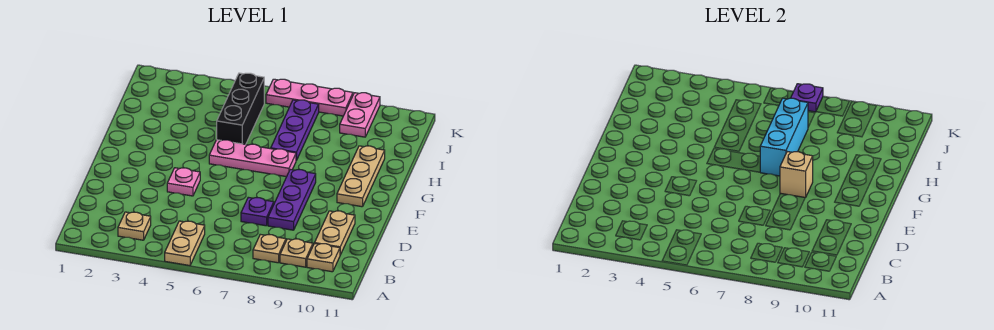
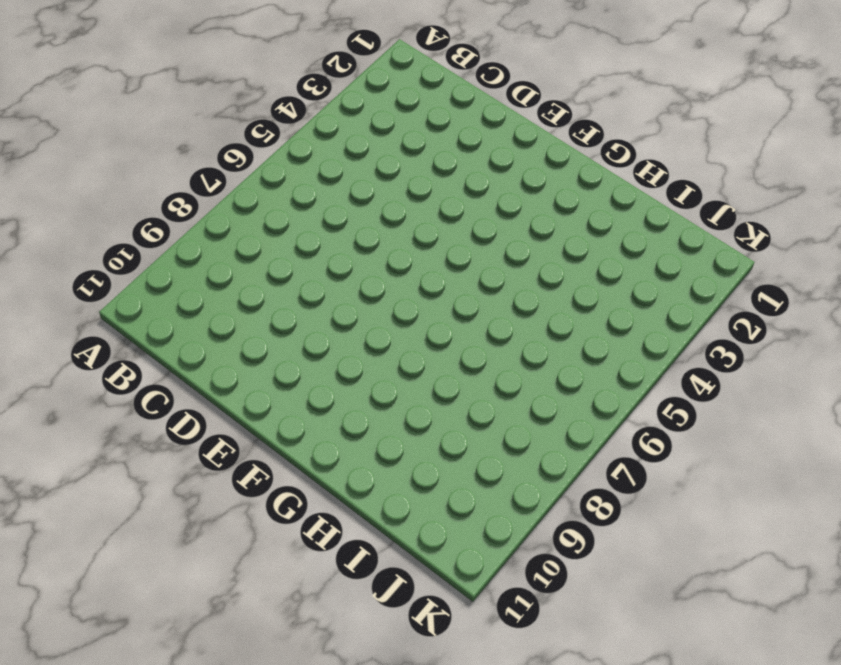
none -> tan 1x2 plate [165,221,205,266]
none -> tan 1x1 plate [118,212,151,240]
none -> tan 1x1 plate [253,234,286,263]

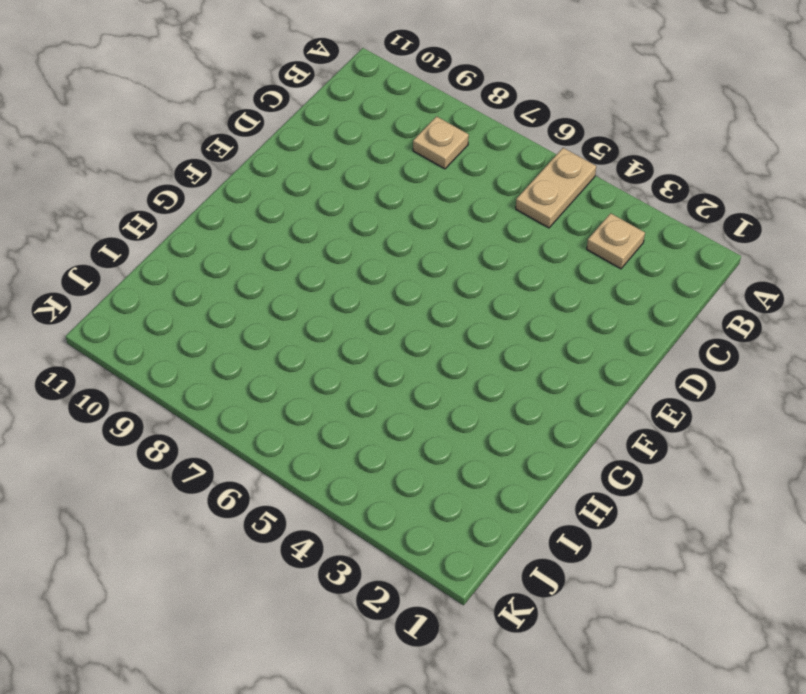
none -> tan 1x1 plate [280,239,313,267]
none -> tan 1x1 plate [307,243,340,272]
none -> tan 1x2 plate [315,211,355,255]

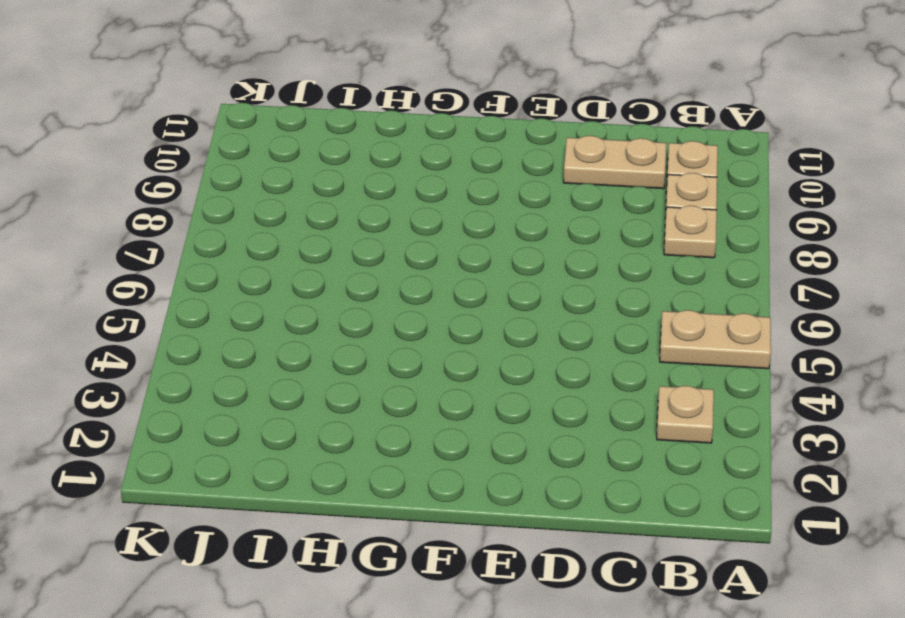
none -> purple 1x1 plate [241,197,274,226]
none -> purple 1x3 plate [268,169,316,230]
none -> pink 1x1 plate [167,168,200,196]

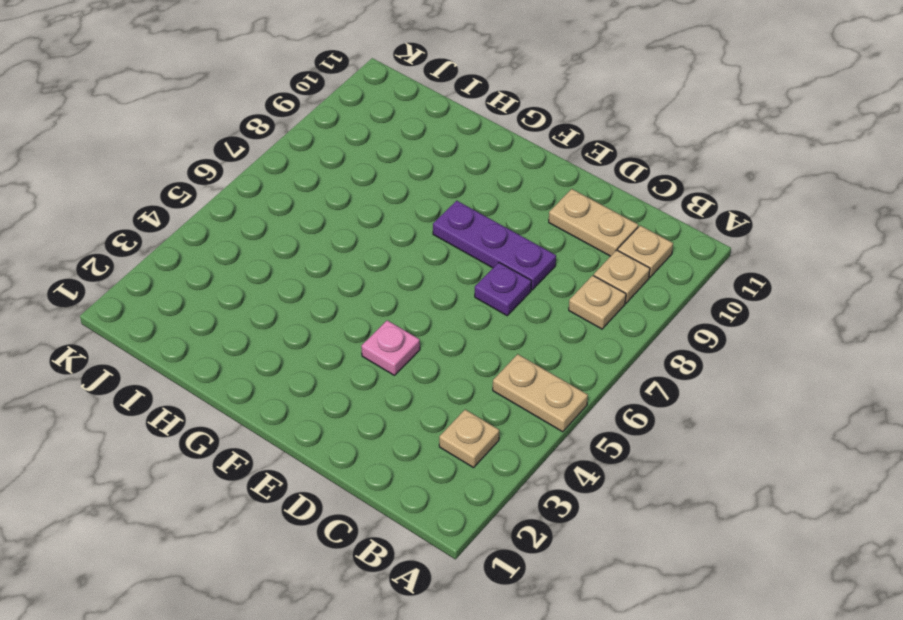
none -> tan 1x3 plate [337,146,385,207]
none -> pink 1x3 plate [209,140,296,177]
none -> black 1x3 brick [217,73,264,145]

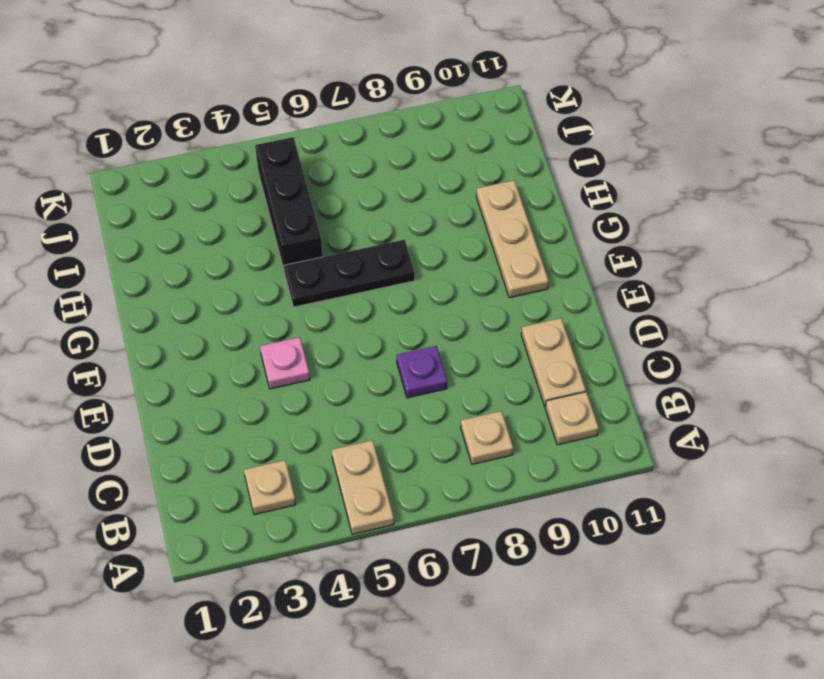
black 1x3 plate [284,240,415,307] -> pink 1x3 plate [209,140,296,177]
none -> tan 1x1 plate [280,239,313,267]
none -> purple 1x3 plate [268,169,316,230]
none -> purple 1x3 plate [271,100,319,160]

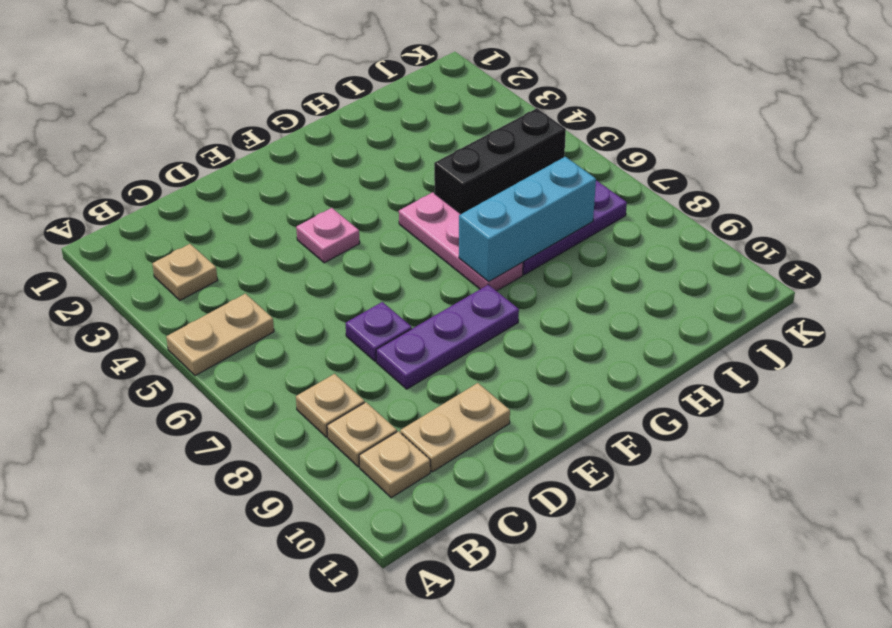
none -> tan 1x3 plate [337,146,385,207]
none -> pink 1x2 plate [340,93,380,137]
none -> pink 1x3 plate [266,79,353,116]

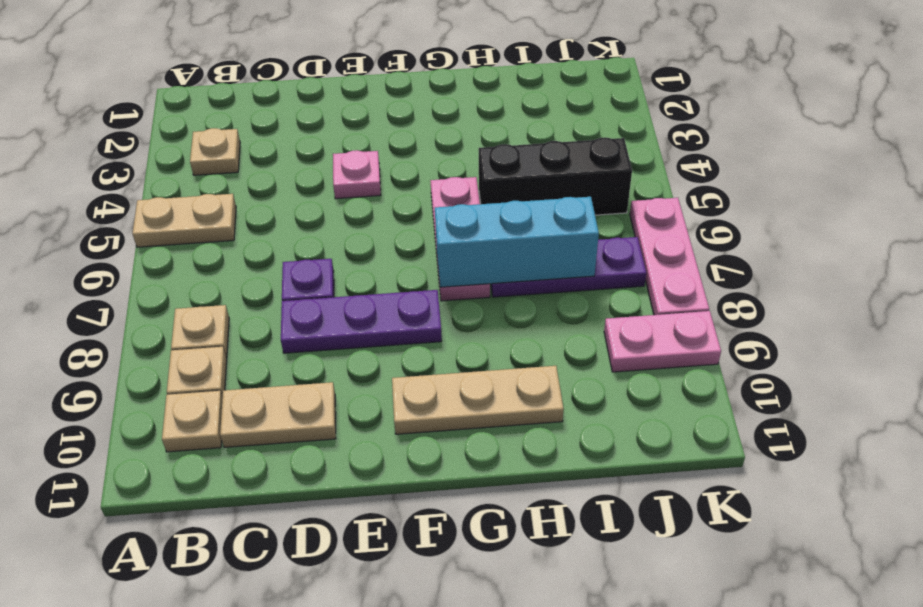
none -> tan 1x1 brick [780,152,813,198]
none -> purple 1x1 plate [791,84,823,112]

